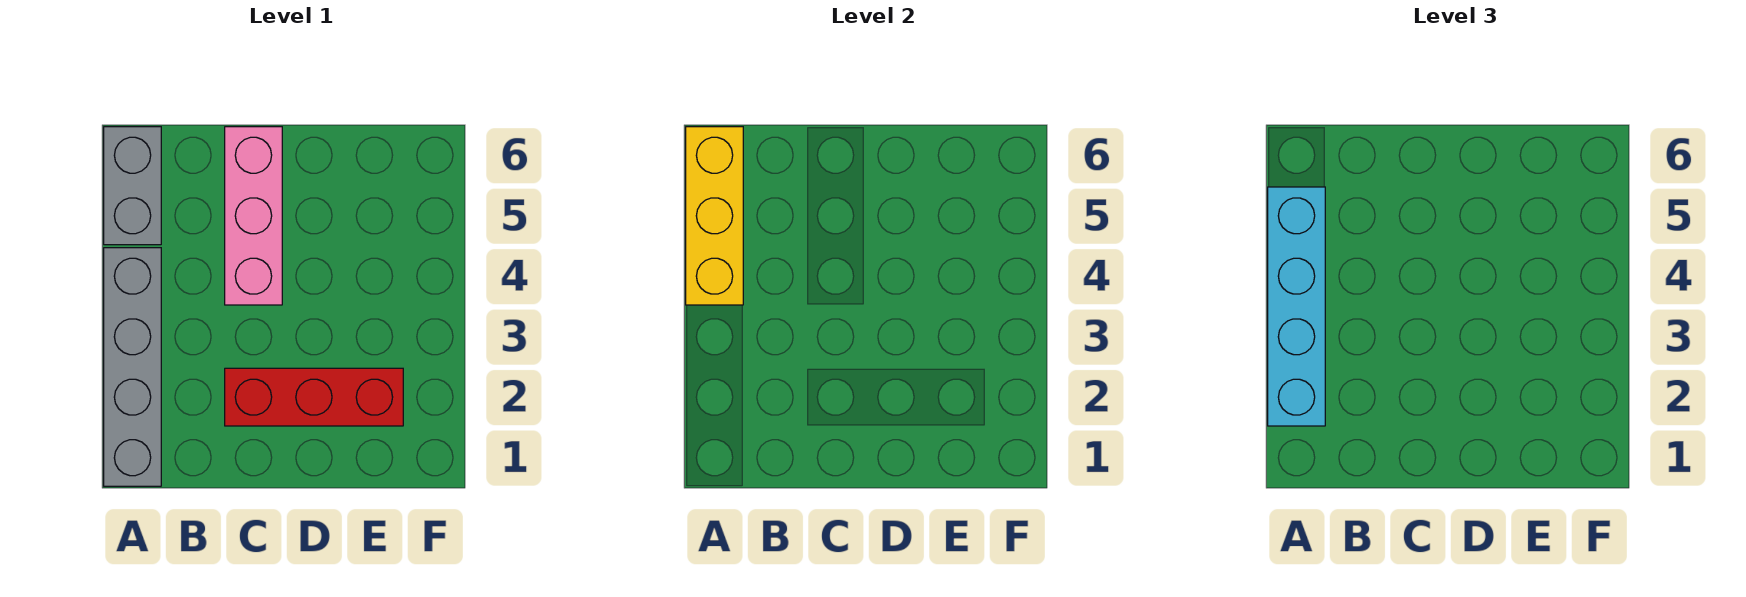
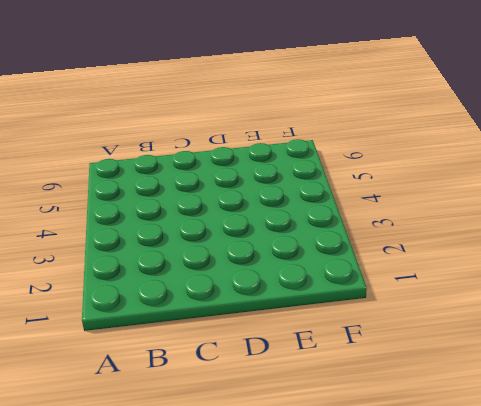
none -> grey 1x4 brick [104,248,161,486]
none -> grey 1x2 brick [104,127,161,245]

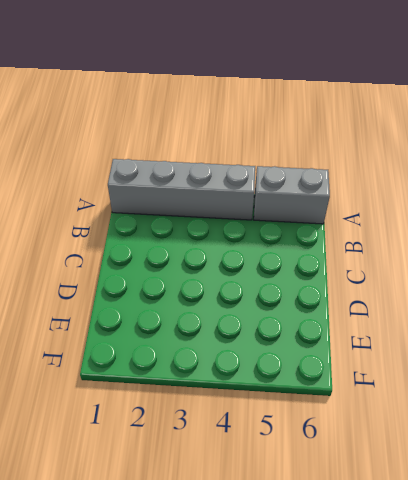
none -> red 1x3 brick [225,368,403,426]
none -> pink 1x3 brick [225,127,282,305]

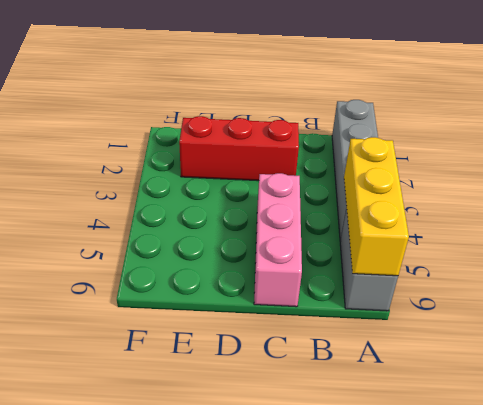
none -> cyan 1x4 brick [1268,187,1325,426]

